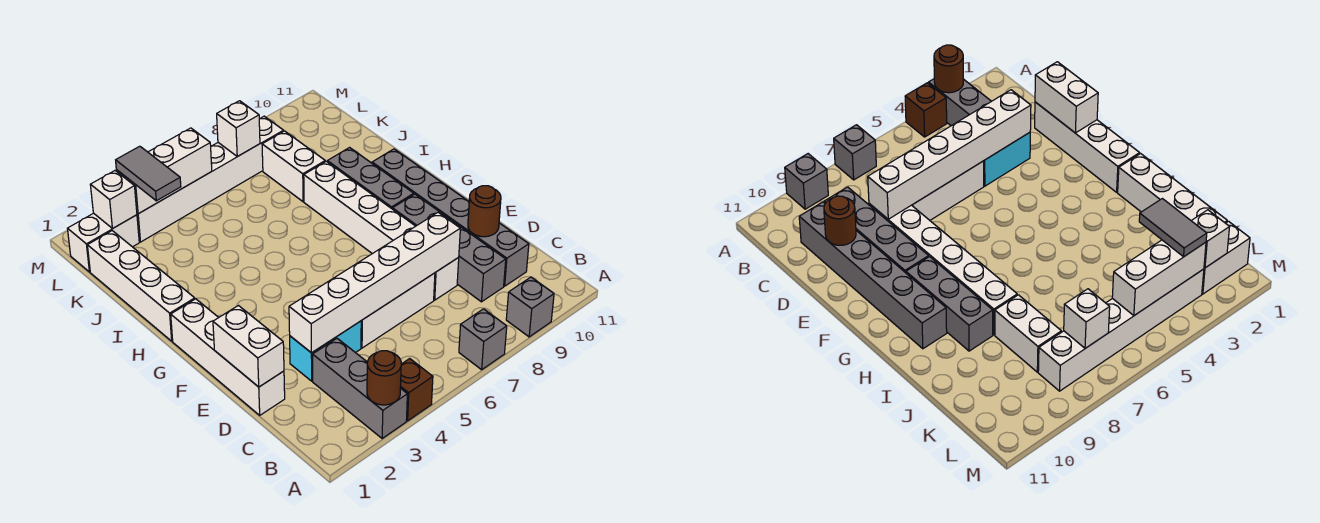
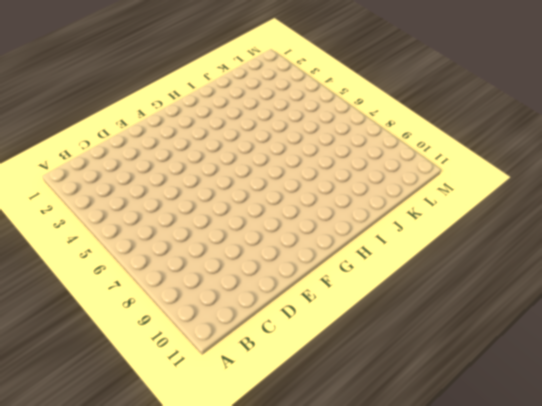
none -> grey 1x3 brick [313,339,407,439]
none -> brown 1x1 brick [400,359,433,421]
none -> grey 1x1 brick [459,309,507,370]

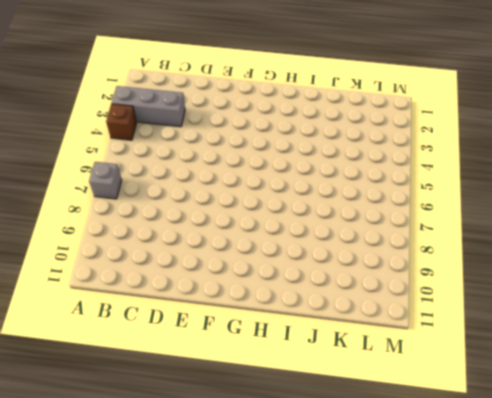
none -> grey 1x1 brick [506,277,554,337]
none -> grey 1x4 brick [393,194,506,302]
none -> grey 1x6 brick [372,149,529,286]

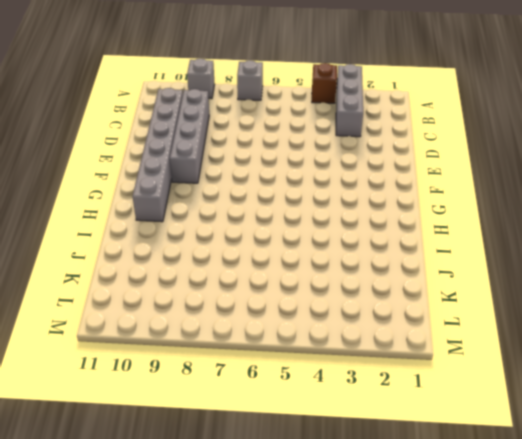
none -> white 1x4 brick [171,299,285,415]
none -> cyan 1x2 brick [290,321,361,381]
none -> white 1x3 brick [361,273,435,348]

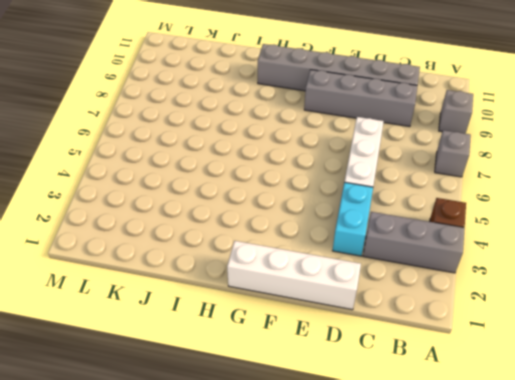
none -> white 1x6 brick [304,161,459,300]
none -> grey 1x3 brick [327,148,414,209]
none -> white 1x4 brick [87,231,195,341]

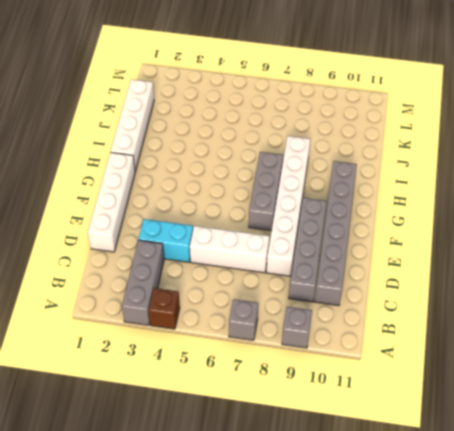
grey 1x3 brick [249,152,283,231] -> grey 1x3 brick moved to [327,148,414,209]
none -> white 1x2 brick [262,131,325,202]
none -> white 1x2 brick [67,213,139,272]
none -> white 1x6 brick [137,116,284,242]

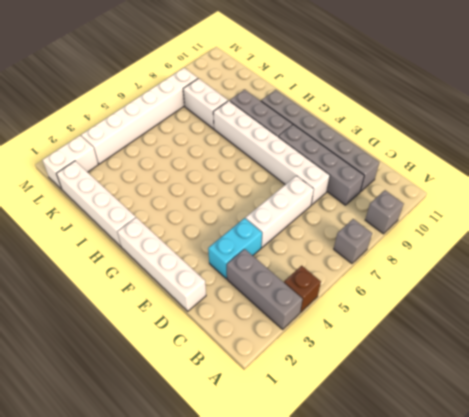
none -> brown 1x1 round brick [367,351,401,405]
none -> white 1x2 brick [213,306,284,387]
none -> white 1x6 brick [289,212,460,353]

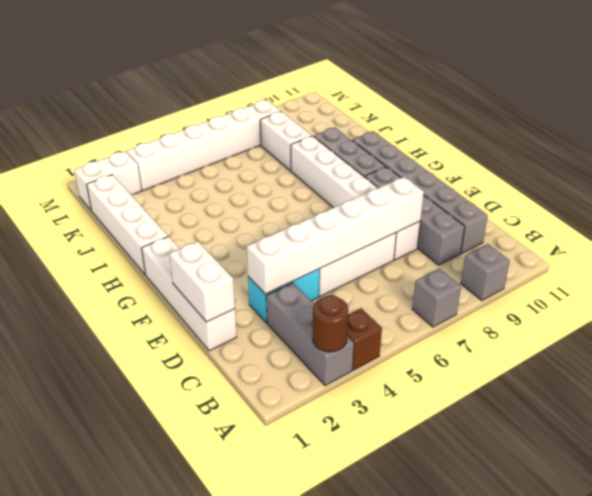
none -> brown 1x1 round brick [468,186,501,237]
none -> white 1x1 brick [90,171,137,228]
none -> white 1x3 brick [116,128,212,214]

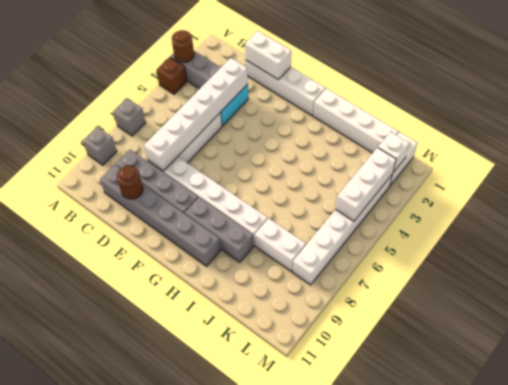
none -> white 1x1 brick [217,101,260,157]
none -> grey 1x2 tile [116,146,181,201]

